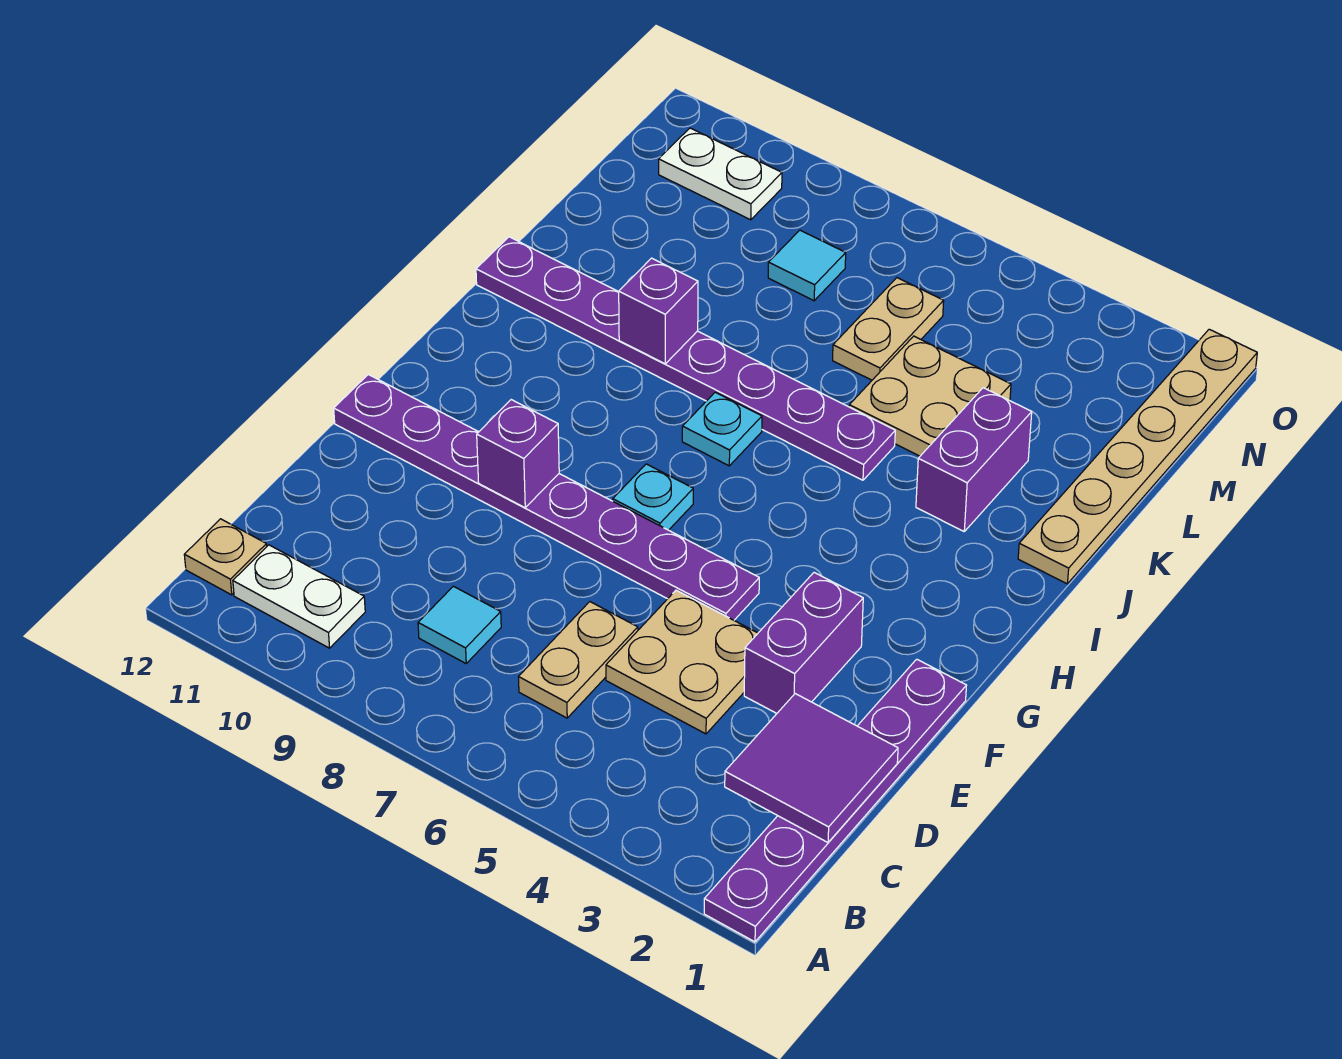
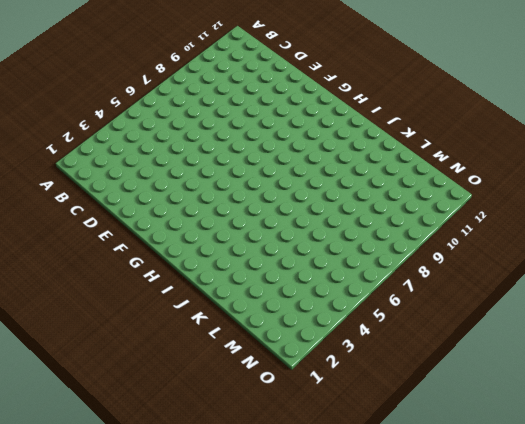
none -> purple 1x6 plate [704,659,967,942]
none -> white 1x2 plate [233,545,365,648]
none -> tan 1x1 plate [184,519,267,595]

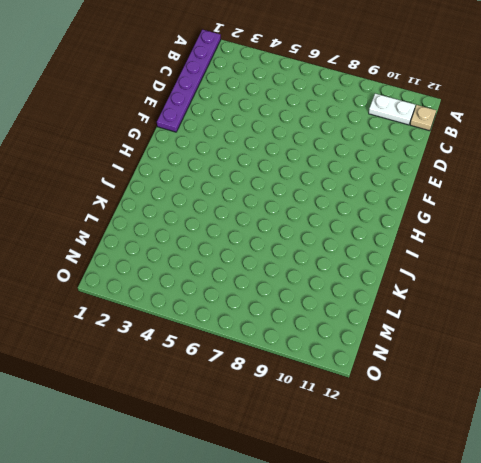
none -> tan 1x2 plate [519,602,638,718]
none -> cyan 1x1 tile [418,586,501,663]
none -> tan 2x2 plate [606,590,758,734]

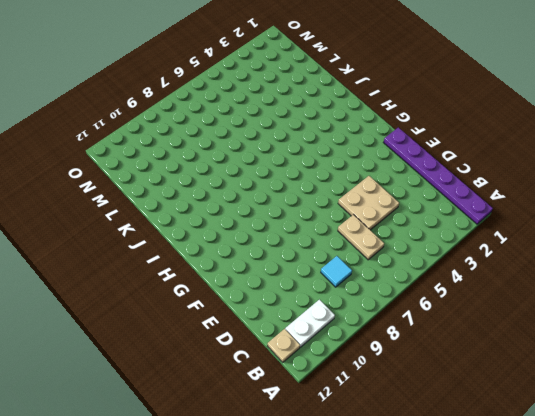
none -> purple 1x2 brick [744,573,863,713]
none -> purple 1x8 plate [334,375,759,620]
none -> cyan 1x1 plate [613,464,693,530]

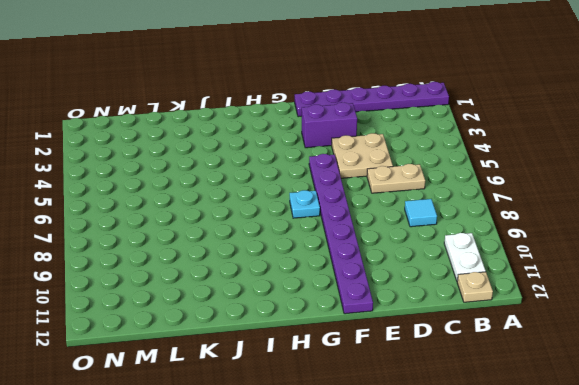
none -> cyan 1x1 plate [682,392,762,466]
none -> tan 1x6 plate [1018,329,1257,584]
none -> purple 1x2 brick [916,388,1032,531]

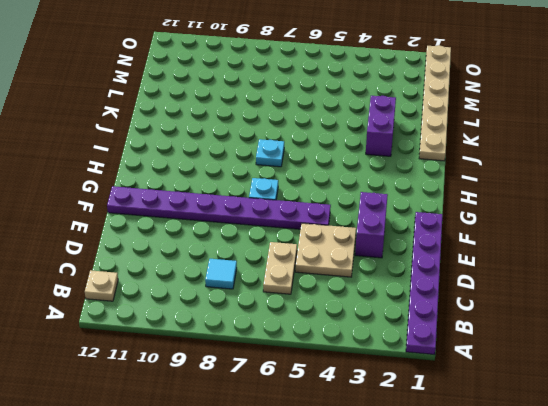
none -> white 1x2 plate [233,545,365,648]
none -> purple 1x8 plate [476,237,895,480]
none -> tan 2x2 plate [849,336,1011,456]

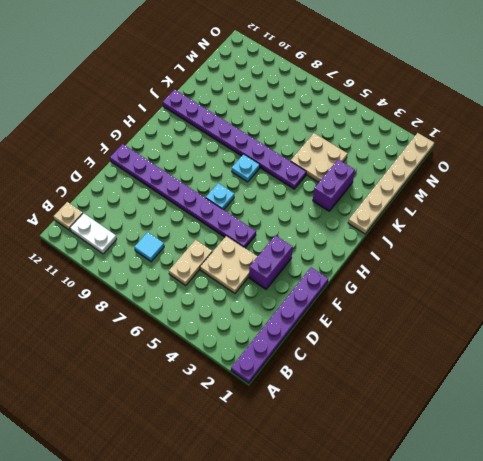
none -> tan 1x2 plate [833,278,944,380]
none -> cyan 1x1 tile [768,230,846,301]
none -> white 1x2 plate [659,128,782,220]

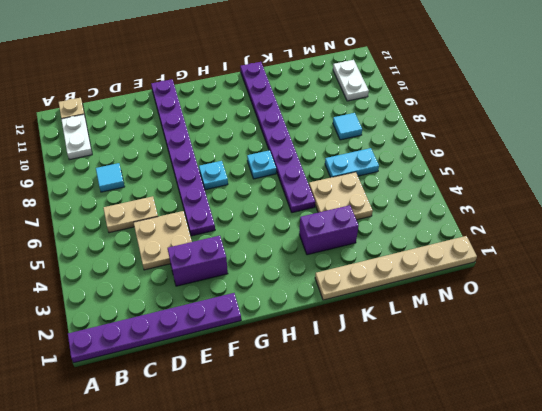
cyan 1x2 plate [325,148,379,178] -> tan 1x2 plate [833,278,944,380]
none -> purple 2x2 tile [725,694,898,842]
none -> purple 1x1 brick [477,400,559,508]
none -> purple 1x1 brick [619,258,698,364]

